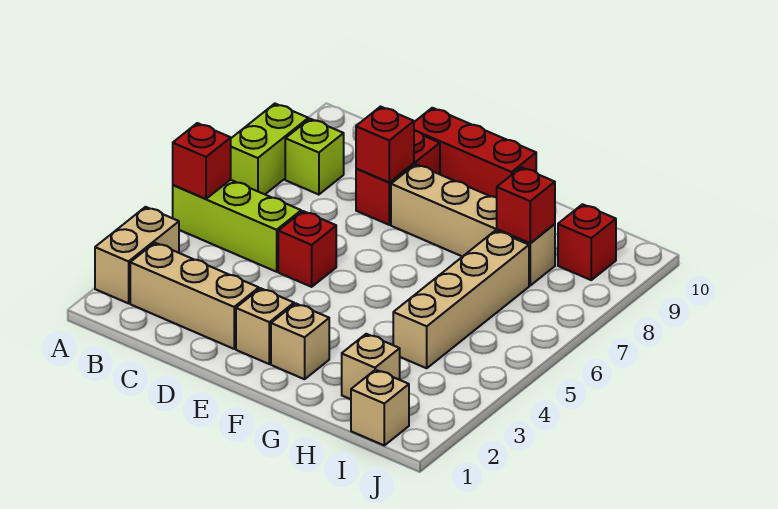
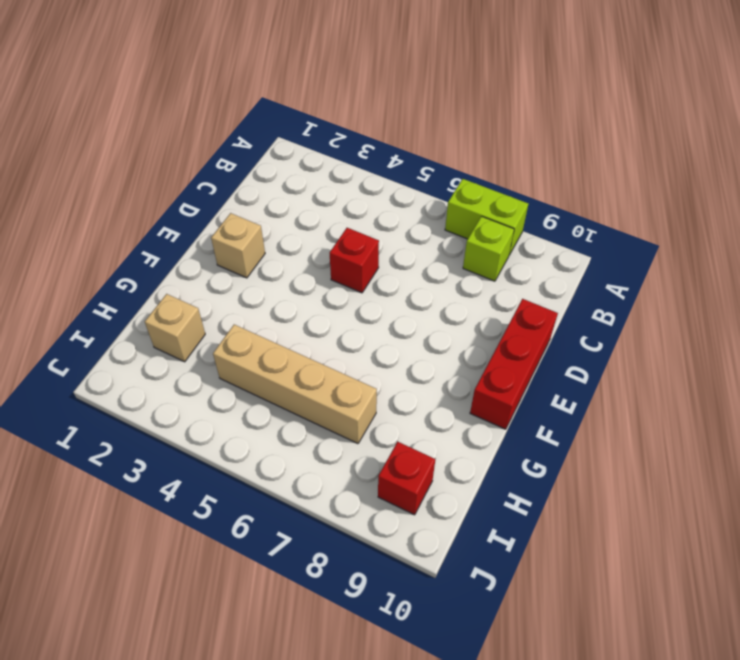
none -> tan 1x2 brick [95,207,179,303]
none -> lime 1x3 brick [173,180,301,272]
none -> tan 1x3 brick [130,243,259,349]

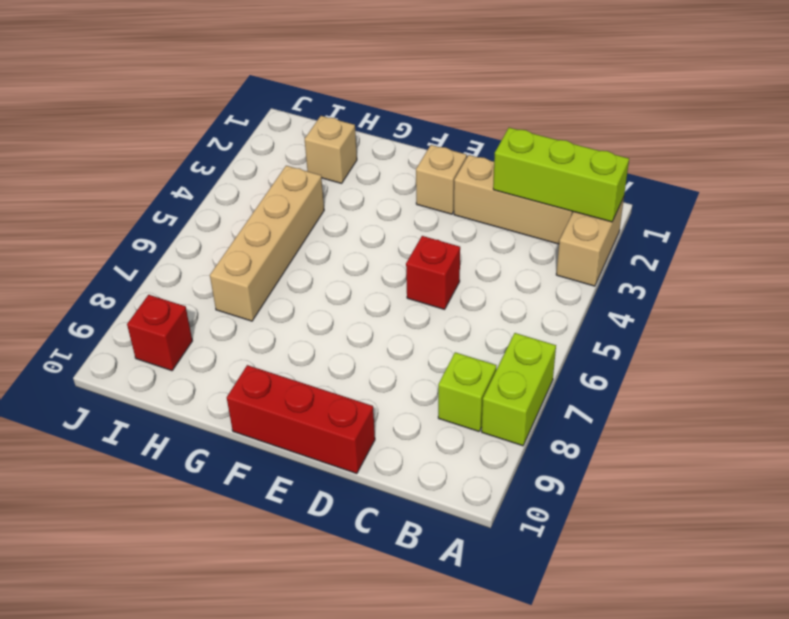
lime 1x3 brick [493,128,629,222] -> lime 1x3 brick moved to [173,180,301,272]
none -> red 1x2 brick [356,131,440,225]
none -> tan 1x4 brick [391,164,555,285]
none -> tan 1x1 brick [271,304,329,379]

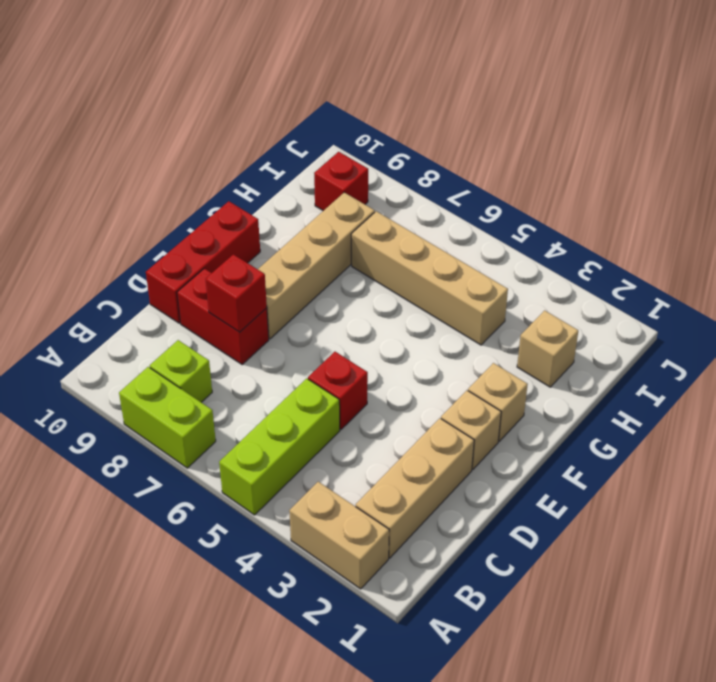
none -> tan 1x1 brick [351,370,409,445]
none -> red 1x1 brick [173,123,231,199]
none -> red 1x1 brick [497,167,555,243]

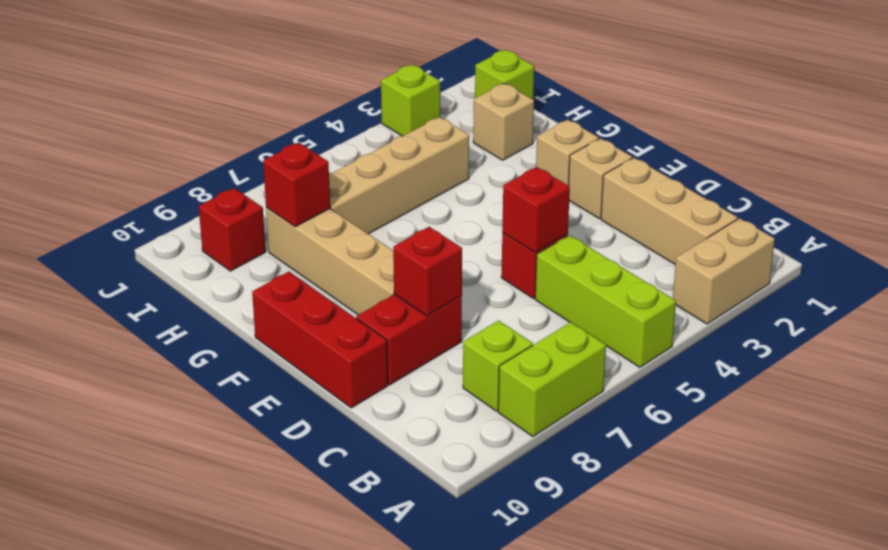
red 1x1 brick [502,167,570,252] -> red 1x1 brick moved to [173,123,231,199]
lime 1x1 brick [475,50,534,99] -> tan 1x1 brick [351,370,409,445]
lime 1x1 brick [381,65,440,136] -> none

